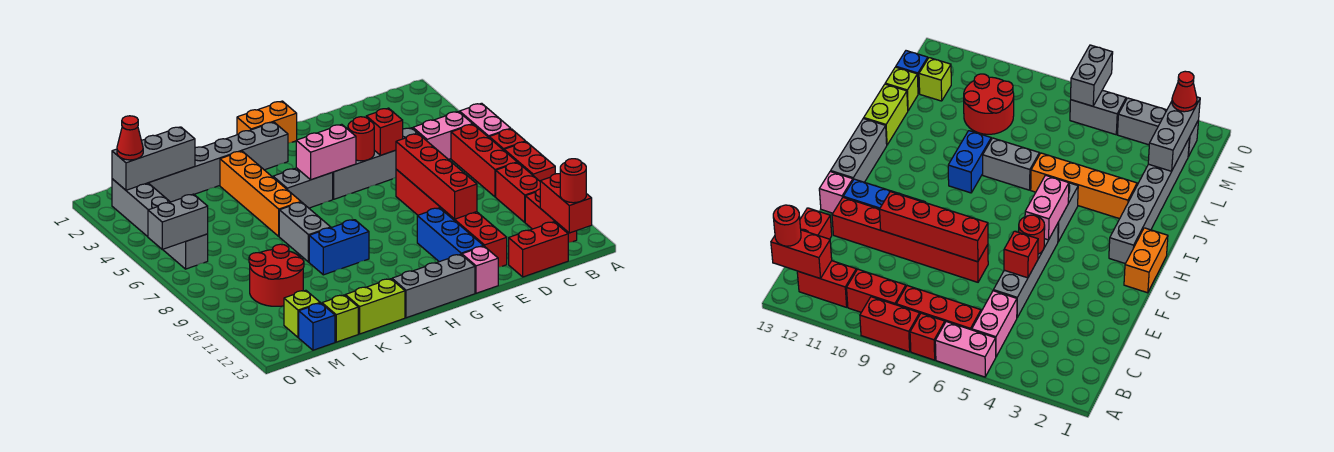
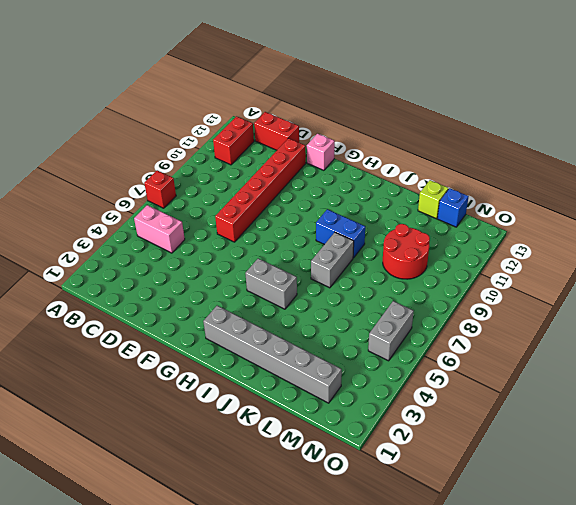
none -> pink 1x2 brick [460,103,511,137]
none -> red 1x2 brick [504,142,555,181]
none -> red 1x3 brick [451,124,517,197]
none -> red 1x2 brick [496,163,540,222]

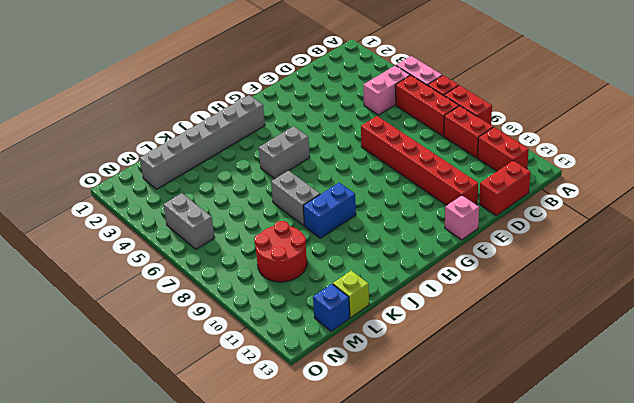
none -> grey 1x4 brick [333,128,426,199]
none -> blue 1x3 brick [417,208,483,262]
none -> orange 1x2 brick [237,101,297,143]
none -> grey 1x3 brick [392,254,475,318]

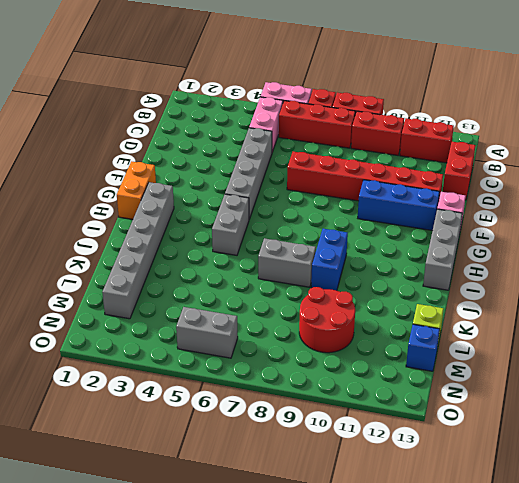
none -> orange 1x4 brick [220,151,301,236]
none -> lime 1x2 brick [345,279,405,334]
none -> lime 1x1 brick [284,290,320,338]
none -> grey 1x3 brick [112,179,170,237]

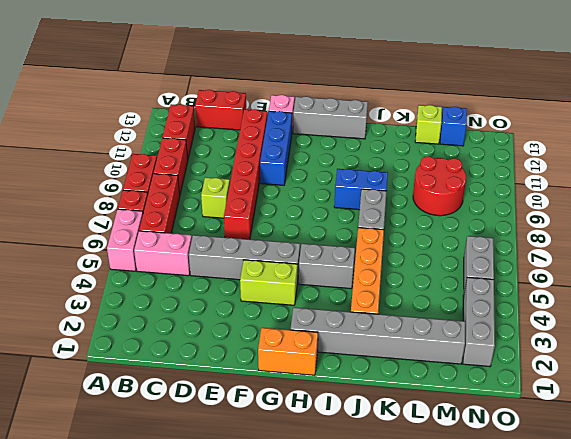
lime 1x1 brick [201,177,230,218] -> lime 1x1 brick moved to [284,290,320,338]
lime 1x2 brick [240,260,297,305] -> lime 1x2 brick moved to [345,279,405,334]
none -> red 1x2 brick [540,174,592,233]
none -> red 1x1 brick [366,108,403,155]
none -> red 1x4 brick [396,134,477,219]
none -> red 1x1 round brick [348,117,374,161]

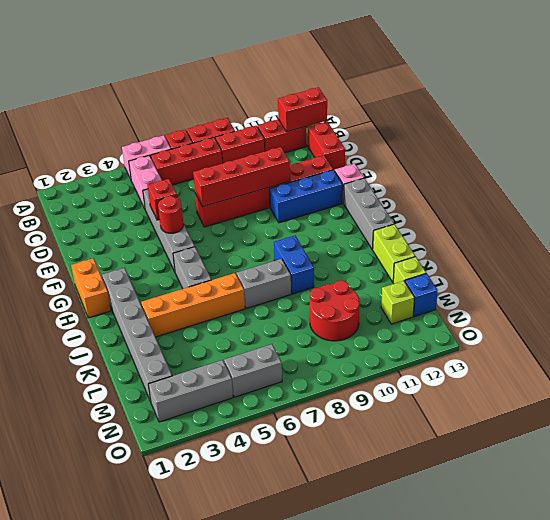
none -> pink 1x2 brick [296,124,356,180]
none -> grey 1x3 brick [112,127,195,190]
none -> grey 1x2 brick [148,194,208,250]
none -> red 1x1 round brick [560,159,586,203]

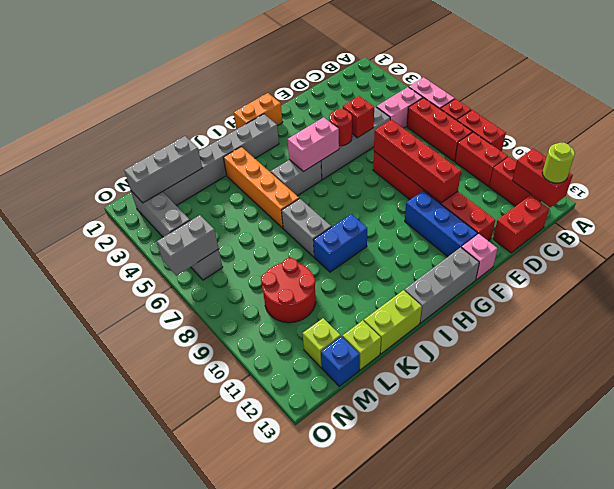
lime 1x1 round brick [542,143,575,183] -> red 1x1 round brick [560,159,586,203]
none -> red 1x1 cone [117,116,143,160]

